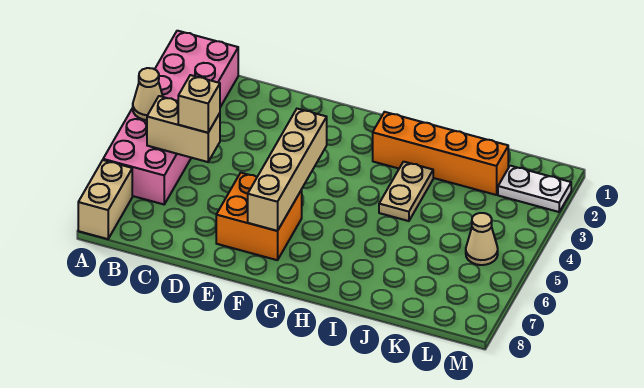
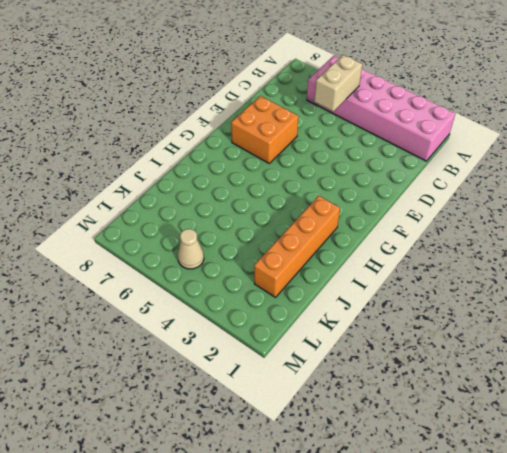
none -> tan 1x2 brick [78,160,132,239]
none -> tan 1x2 plate [379,162,433,221]

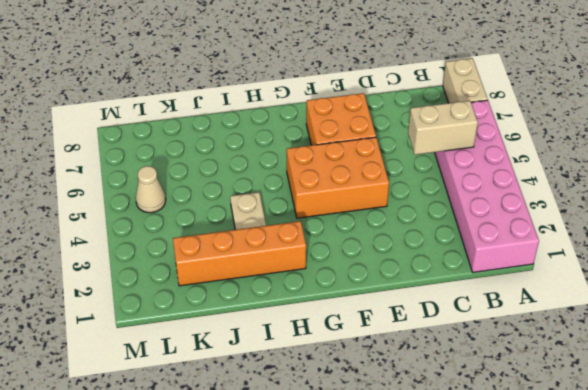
orange 2x3 brick [287,137,389,218] -> none
none -> white 1x2 plate [498,166,571,212]
none -> tan 1x1 cone [133,68,163,120]

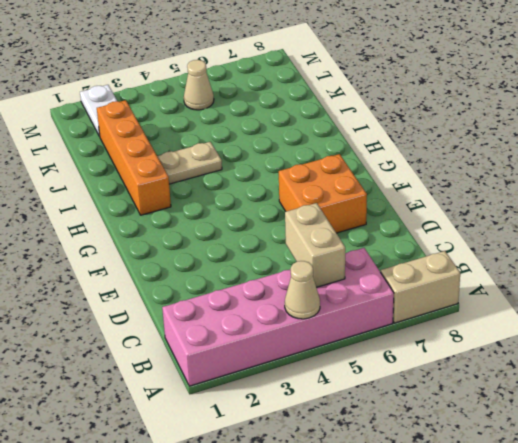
none -> tan 1x4 brick [248,109,327,231]
none -> tan 1x1 brick [178,75,220,133]

